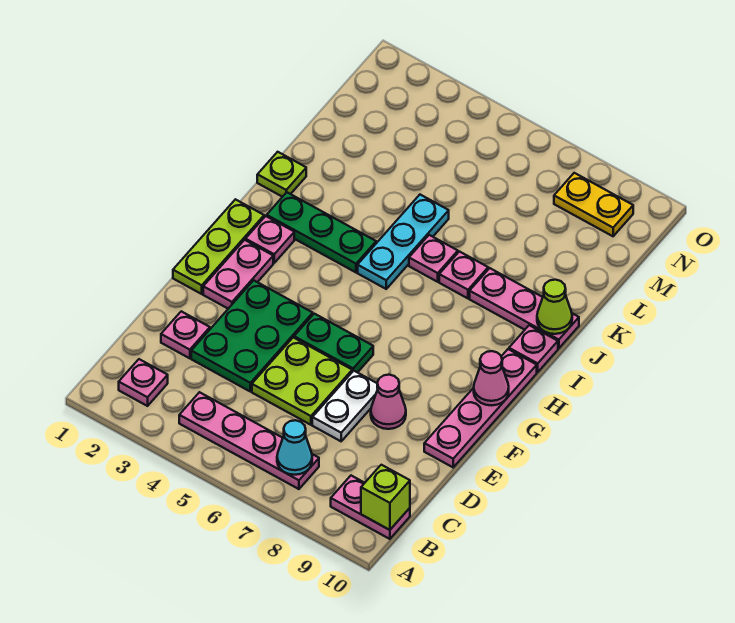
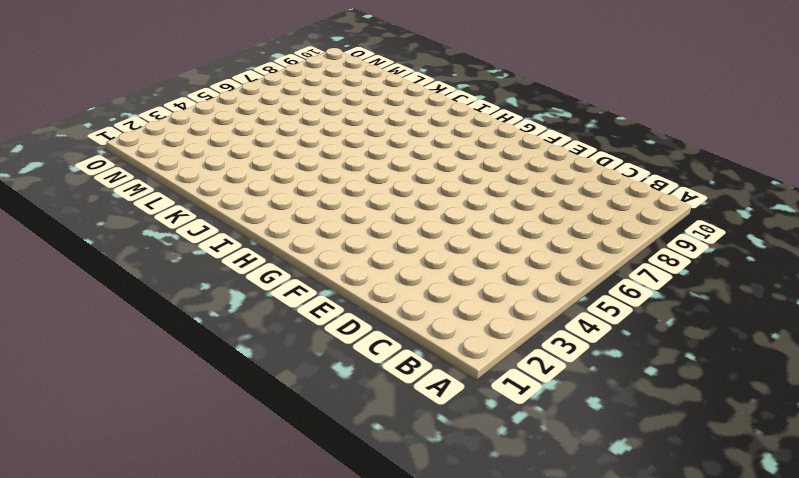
none -> pink 1x1 plate [119,359,168,406]
none -> pink 1x4 plate [179,392,319,489]
none -> pink 1x2 plate [331,476,410,539]

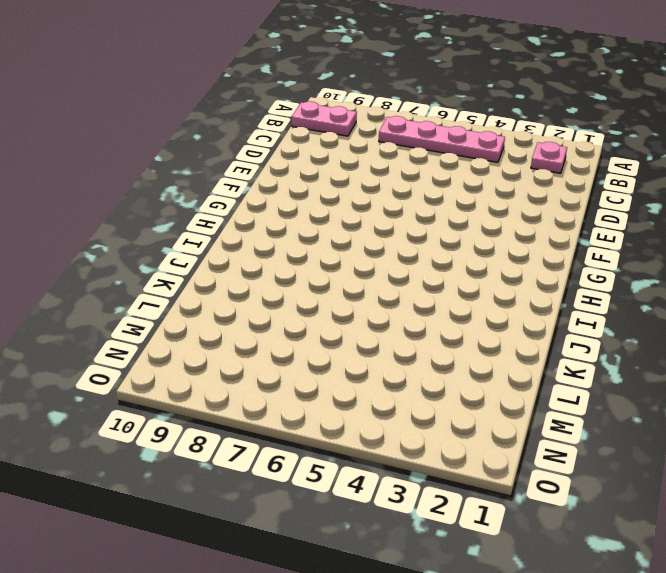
none -> pink 1x1 plate [161,311,210,358]
none -> green 2x3 plate [191,280,313,391]
none -> lime 2x2 plate [252,337,352,425]

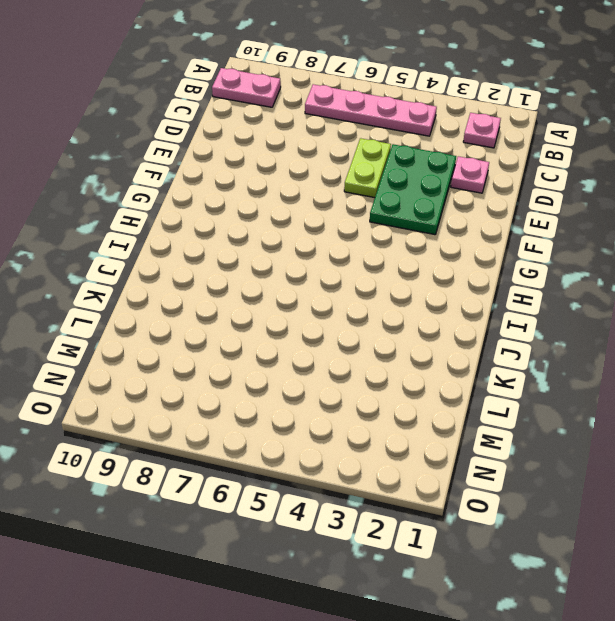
lime 1x2 plate [344,138,391,198] -> lime 2x2 plate [252,337,352,425]
none -> white 1x2 plate [312,371,378,441]
none -> pink 1x1 cone [371,375,406,429]
none -> pink 1x4 plate [424,349,537,467]

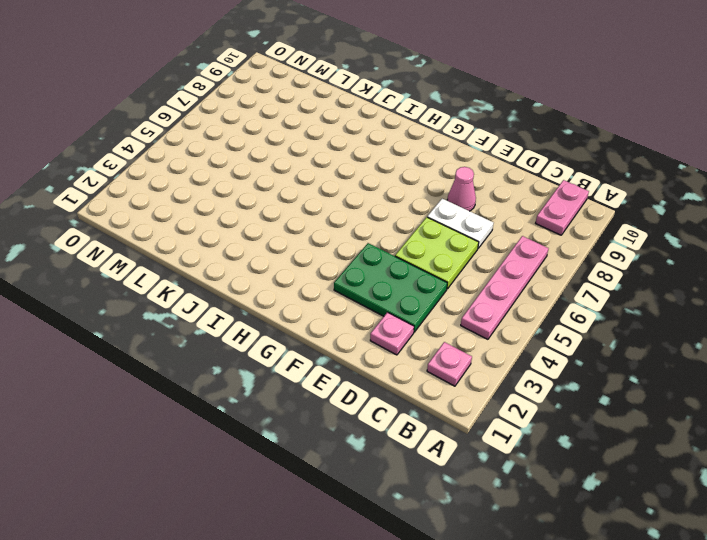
none -> pink 1x4 plate [424,349,537,467]
none -> lime 1x3 plate [173,199,264,294]
none -> pink 1x2 plate [203,240,273,309]

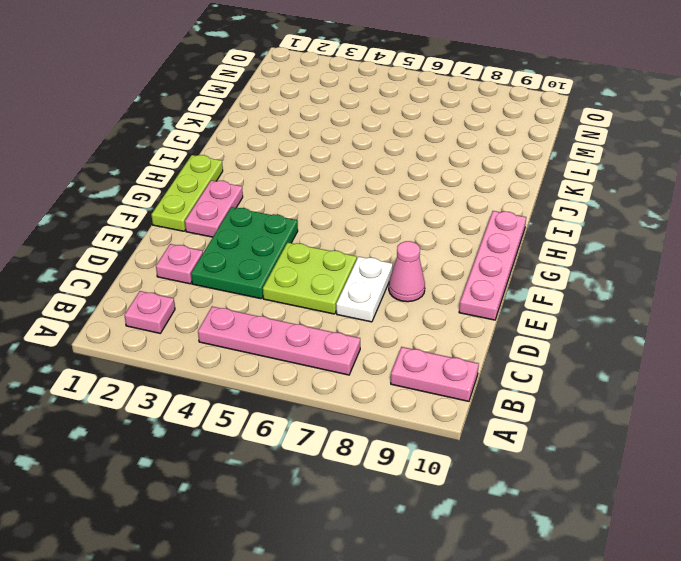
none -> green 1x2 plate [294,314,373,373]
none -> pink 1x1 plate [246,216,294,263]
none -> green 1x3 plate [267,192,376,272]

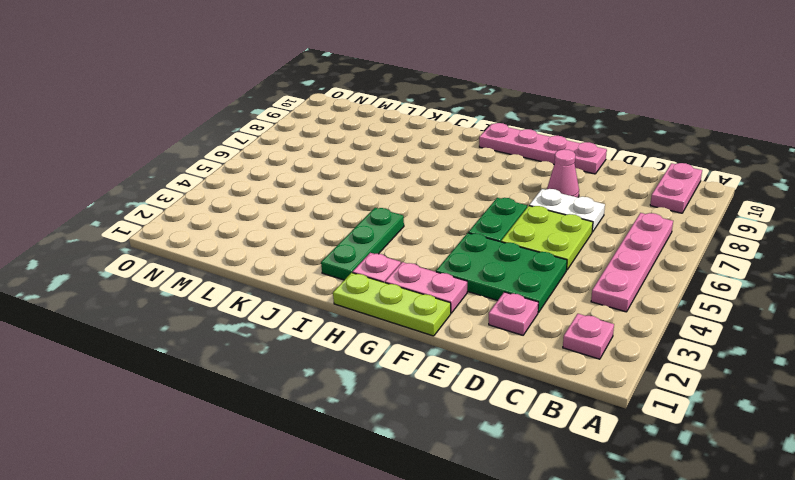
none -> cyan 1x3 plate [358,195,449,289]
none -> pink 1x1 plate [509,325,558,372]
none -> lime 1x1 plate [257,152,306,197]

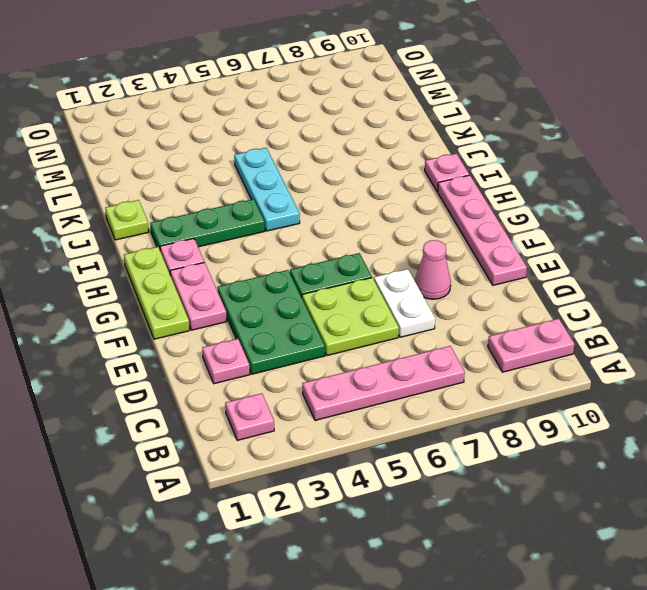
none -> pink 1x1 plate [409,235,458,282]
none -> pink 1x1 plate [439,252,488,298]
none -> pink 1x3 plate [470,268,579,348]

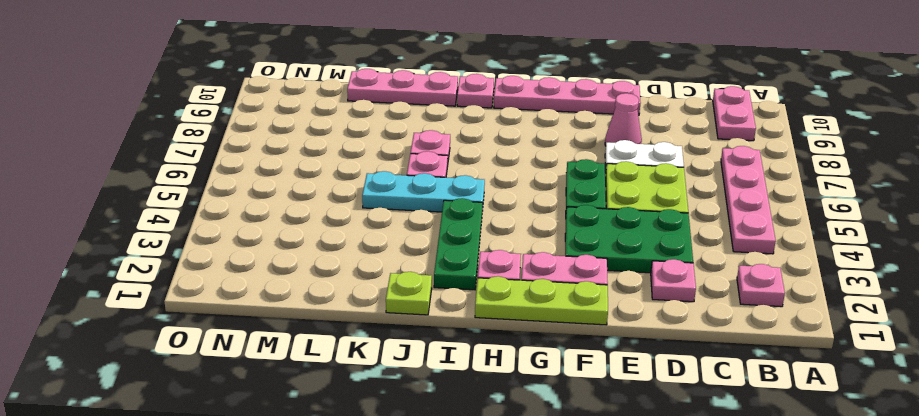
pink 1x3 plate [347,69,458,106] -> pink 1x3 plate turned to [470,268,579,348]
none -> yellow 1x2 plate [554,173,633,236]
none -> cyan 1x1 cone [277,420,312,475]
none -> lime 1x1 brick [361,465,410,530]

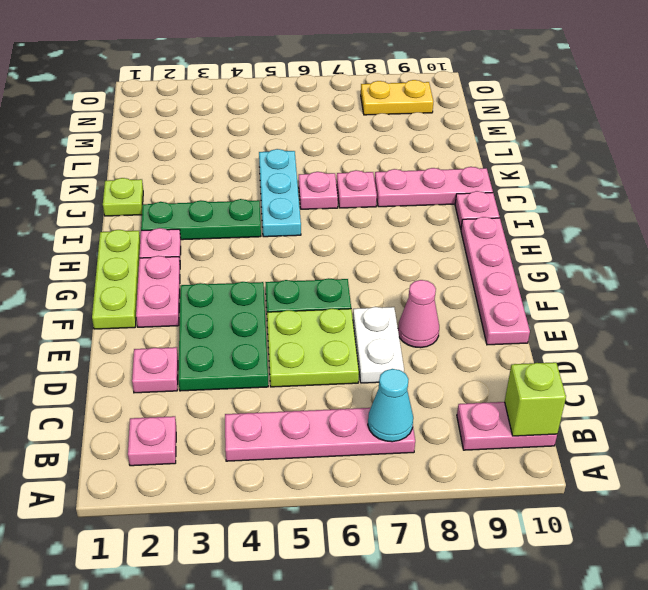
none -> pink 1x1 cone [474,351,509,405]
none -> lime 1x1 cone [537,280,572,334]

